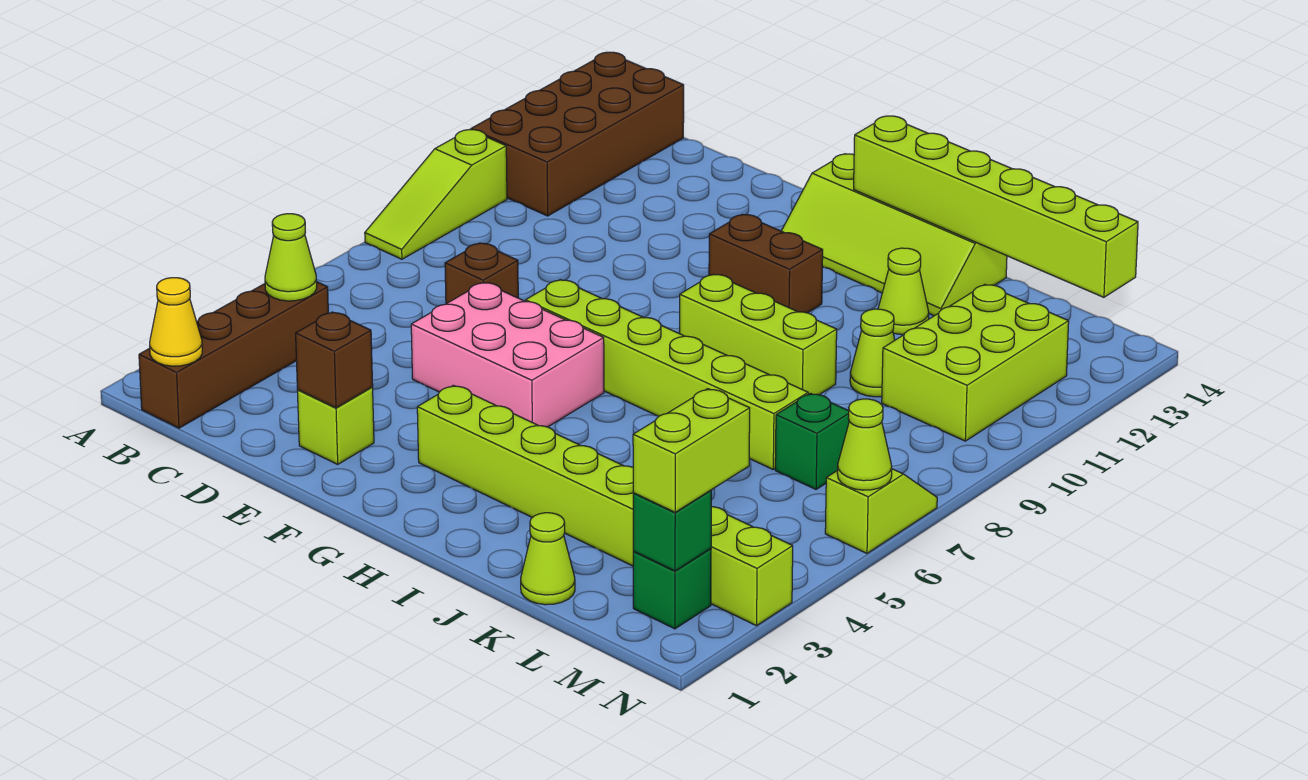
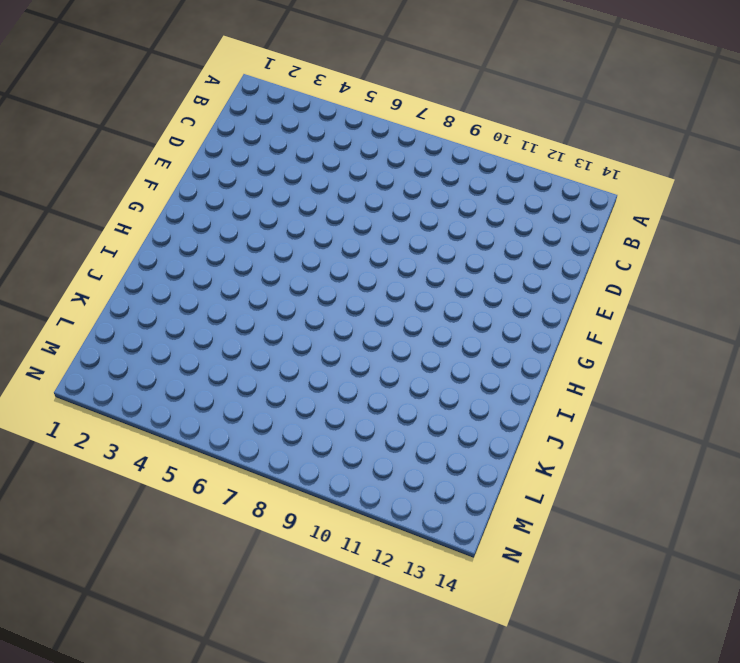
none -> lime 1x3 slope [365,130,507,259]
none -> brown 2x4 brick [471,52,684,216]
none -> brown 1x4 brick [139,282,328,428]

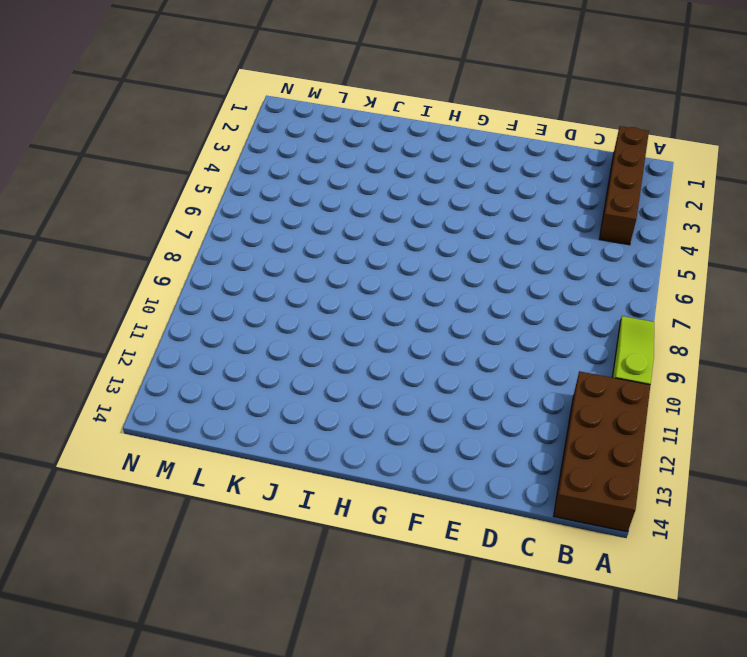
none -> brown 1x1 brick [445,243,518,304]
none -> lime 1x1 brick [297,387,374,464]
none -> pink 2x3 brick [411,282,604,427]

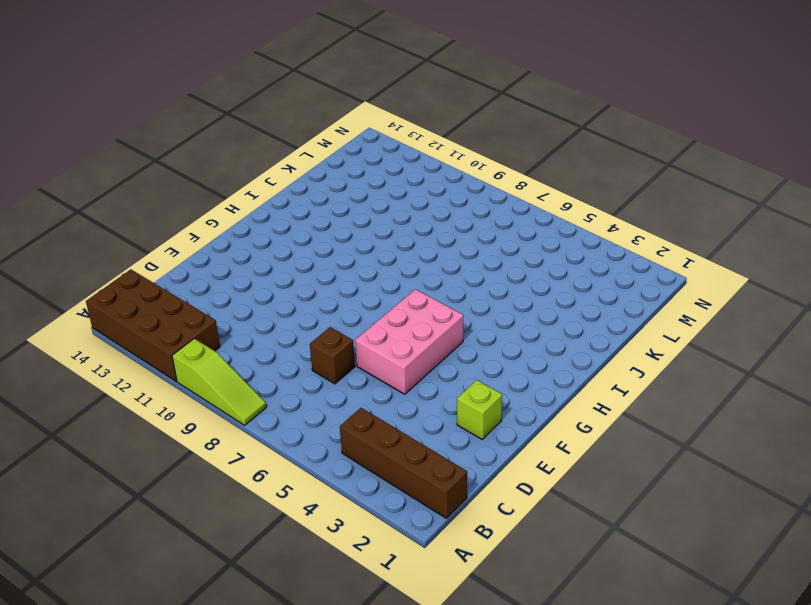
none -> lime 1x6 brick [526,280,808,469]
none -> lime 1x8 brick [417,385,793,626]
none -> brown 1x2 brick [709,214,823,313]

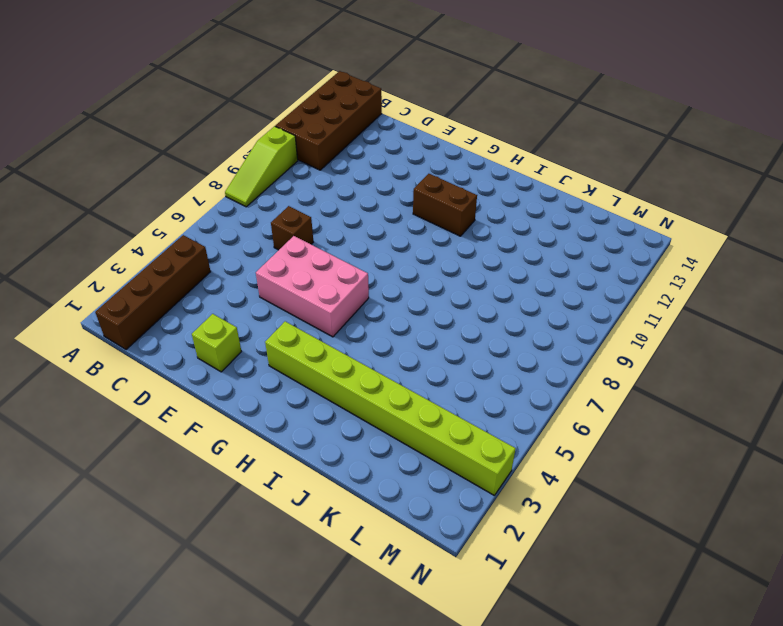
none -> lime 1x6 brick [526,280,808,469]
none -> lime 2x4 slope [782,154,1007,316]
none -> lime 1x3 brick [680,274,837,395]

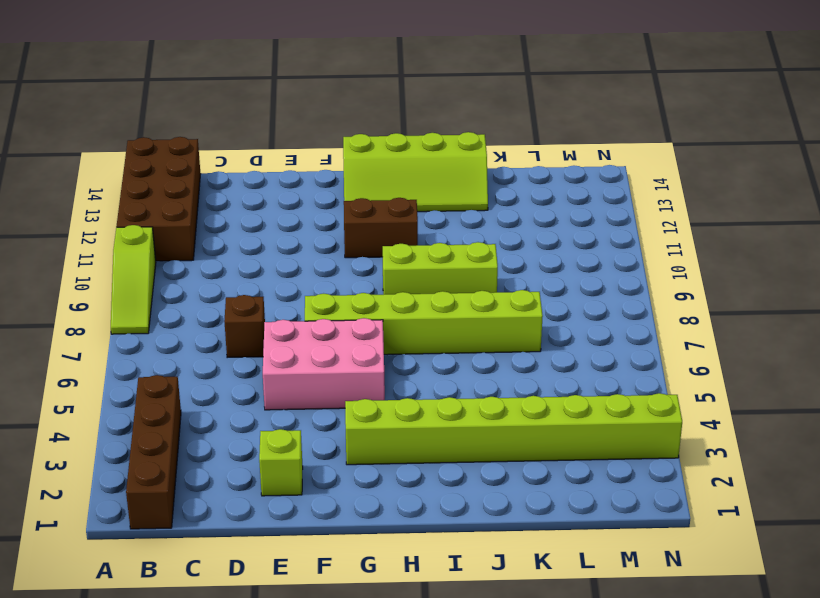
none -> lime 1x1 cone [878,248,929,335]
none -> lime 1x1 cone [521,513,575,605]
none -> lime 1x1 cone [850,309,895,397]

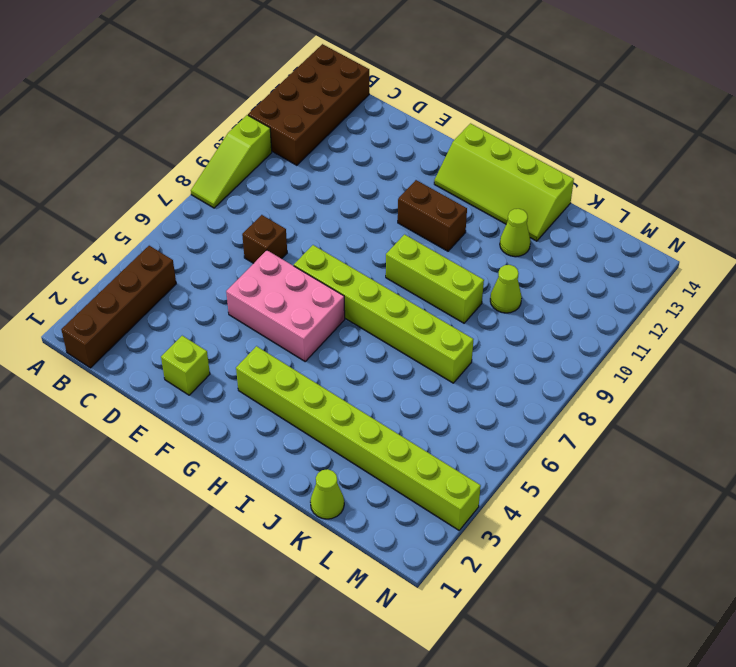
none -> green 1x1 brick [775,393,849,489]
none -> lime 2x3 brick [882,284,1069,441]
none -> green 1x1 brick [633,549,711,629]

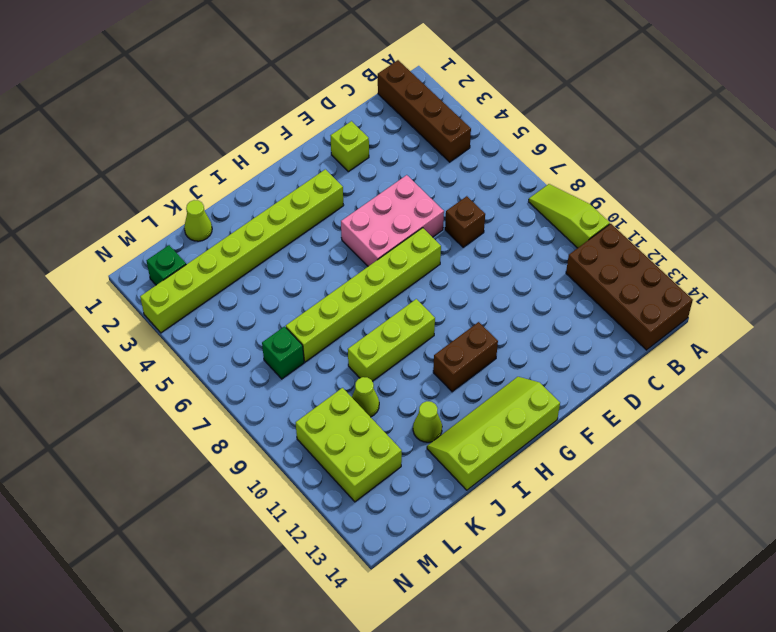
none -> lime 1x2 slope [825,469,937,553]
none -> yellow 1x1 cone [150,278,202,366]
none -> lime 1x1 cone [265,214,317,301]

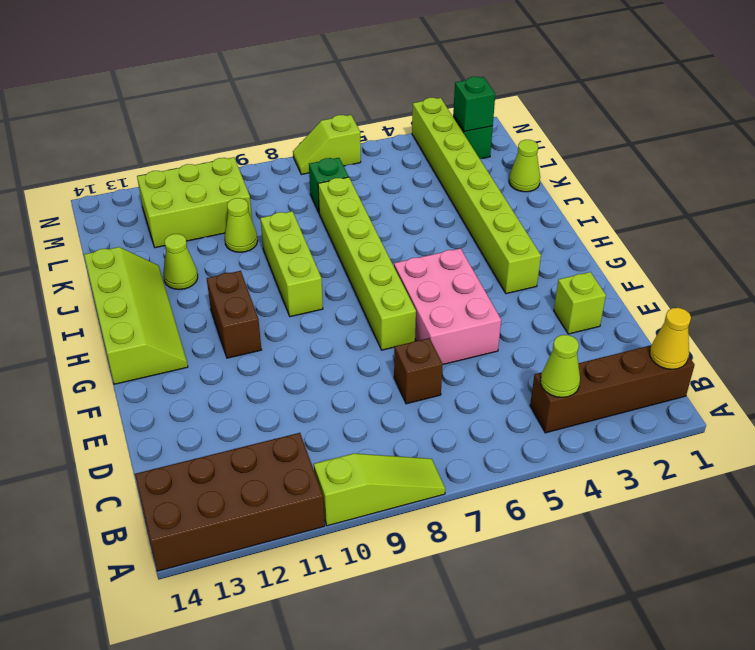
none -> brown 1x1 brick [296,312,373,408]
none -> lime 1x6 brick [854,116,1138,297]
none -> lime 1x1 cone [837,399,892,490]

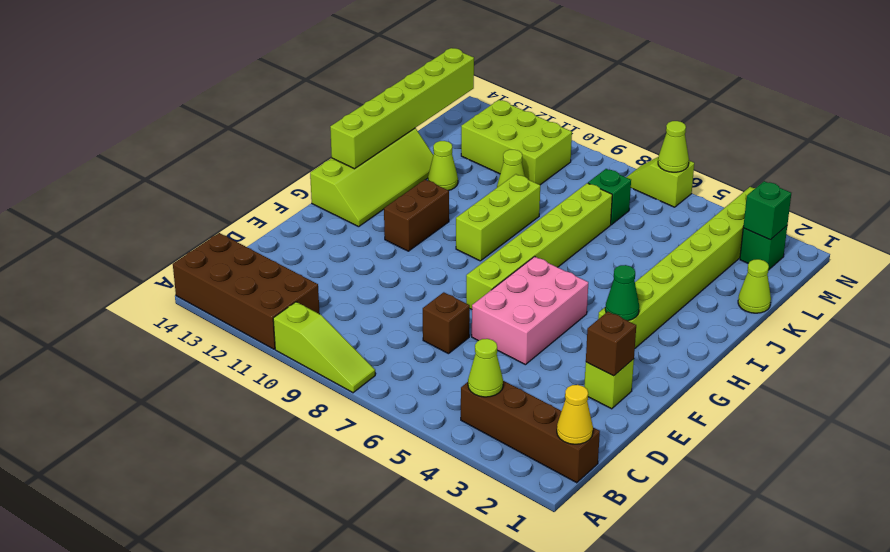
green 1x1 cone [605,265,639,321] -> none
none -> lime 1x2 brick [633,389,750,512]

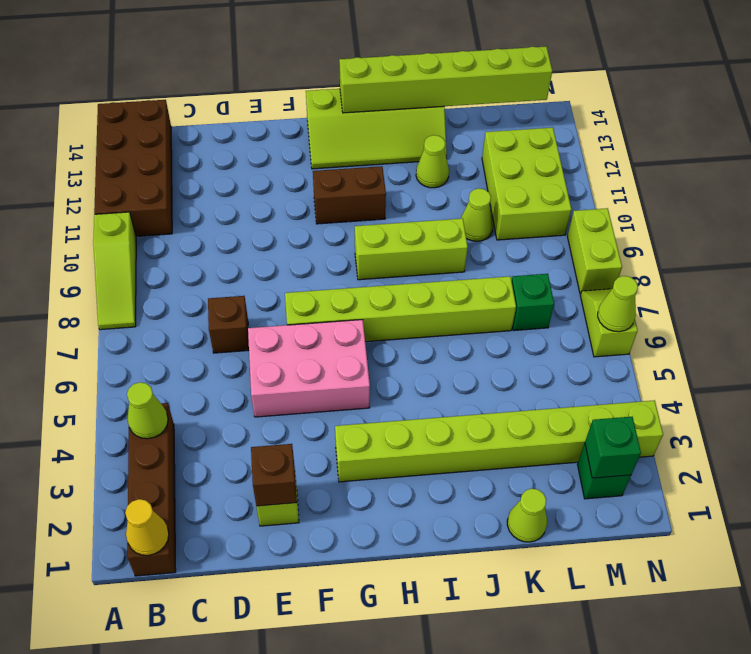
lime 1x2 brick [567,208,622,294] -> lime 1x2 brick moved to [633,389,750,512]

